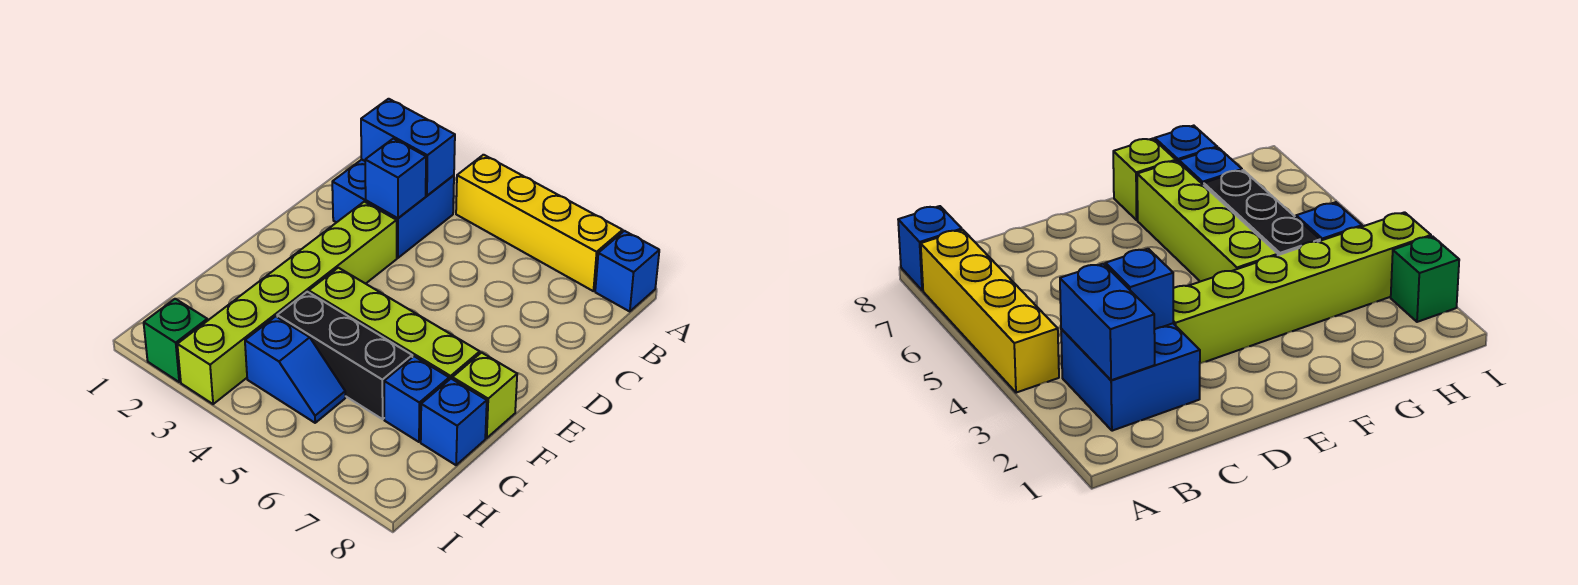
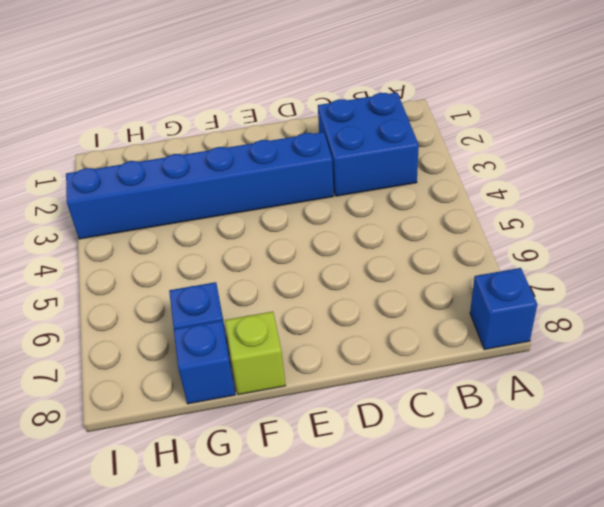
blue 1x6 brick [66,132,334,239] -> lime 1x6 brick [177,202,397,404]
none -> yellow 1x4 brick [456,155,623,291]
none -> lime 1x4 brick [309,268,480,380]
none -> black 1x3 brick [277,292,412,419]

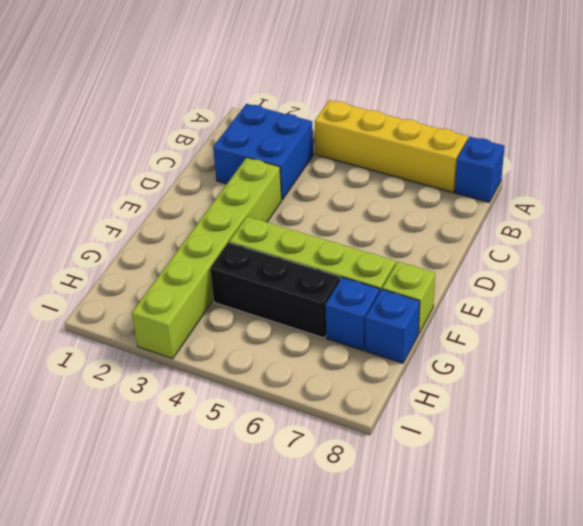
none -> blue 1x2 slope [245,316,345,423]
none -> green 1x1 brick [144,299,207,382]
none -> blue 1x2 brick [361,99,455,196]

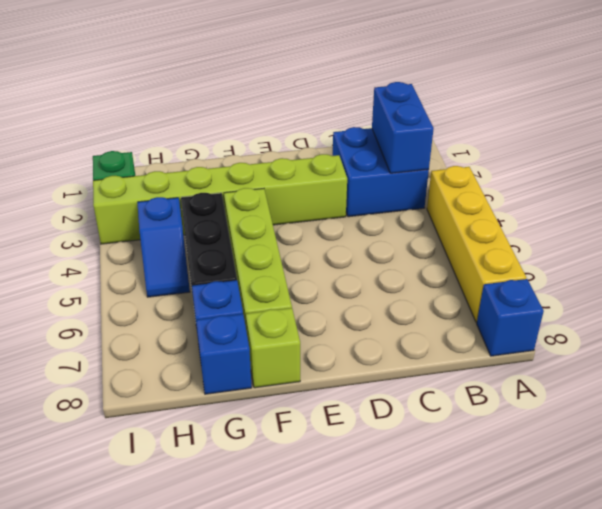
none -> blue 1x1 brick [365,139,426,218]

